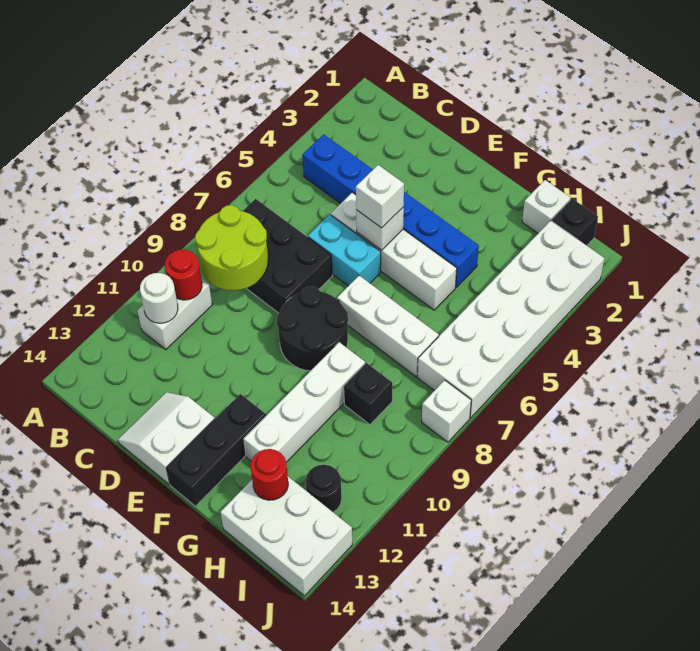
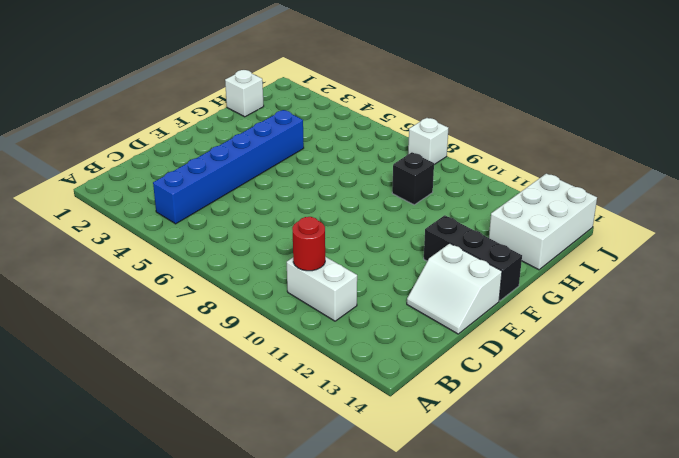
none -> black 2x3 brick [243,199,332,313]
none -> white 1x4 brick [331,192,457,310]
none -> cyan 1x2 brick [308,214,381,286]

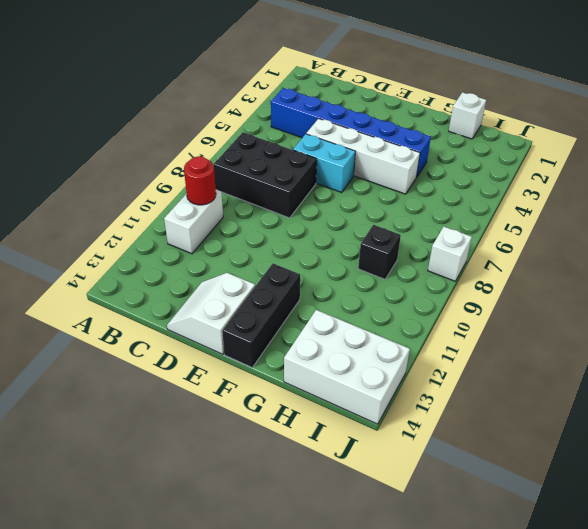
none -> black 2x2 round brick [277,286,348,371]
none -> white 1x3 brick [337,276,439,377]
none -> white 1x4 brick [244,342,365,462]

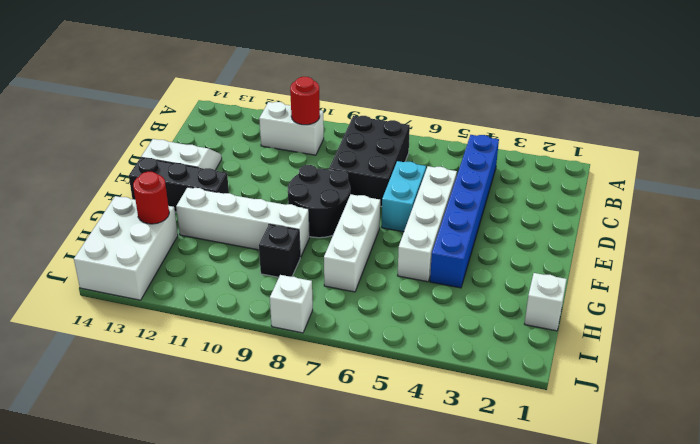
none -> black 1x1 brick [552,199,598,245]
none -> white 2x6 brick [417,221,604,418]
none -> black 1x1 round brick [306,465,342,512]

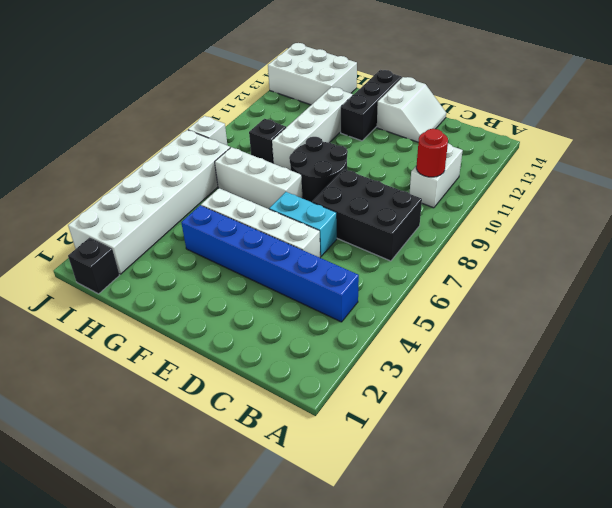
none -> white 1x1 brick [522,180,571,233]
none -> black 1x1 round brick [306,465,342,512]
none -> lime 2x2 round brick [195,205,268,290]

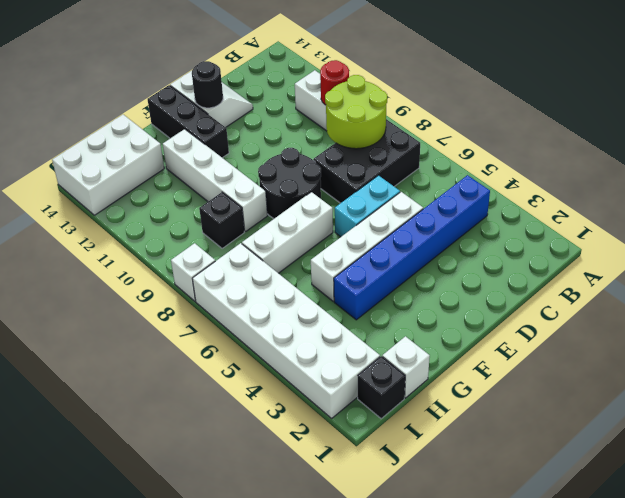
black 1x1 round brick [192,61,223,108] -> black 1x1 round brick moved to [306,465,342,512]
none -> white 1x1 round brick [140,273,178,323]
none -> white 1x1 brick [356,207,404,250]
none -> red 1x1 round brick [251,449,288,500]

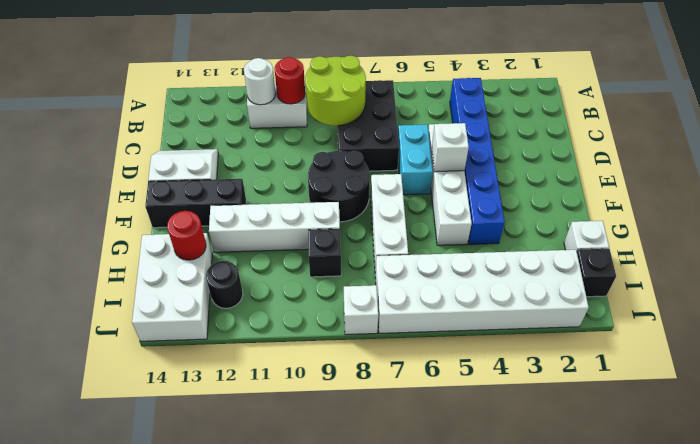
none -> white 1x1 brick [356,165,404,228]

